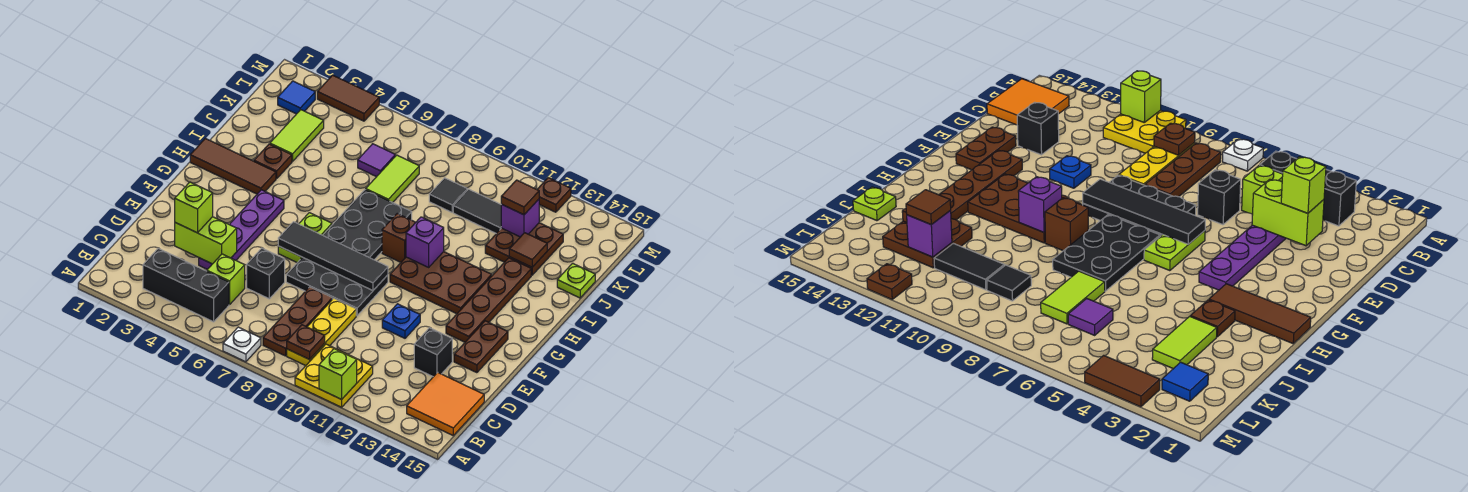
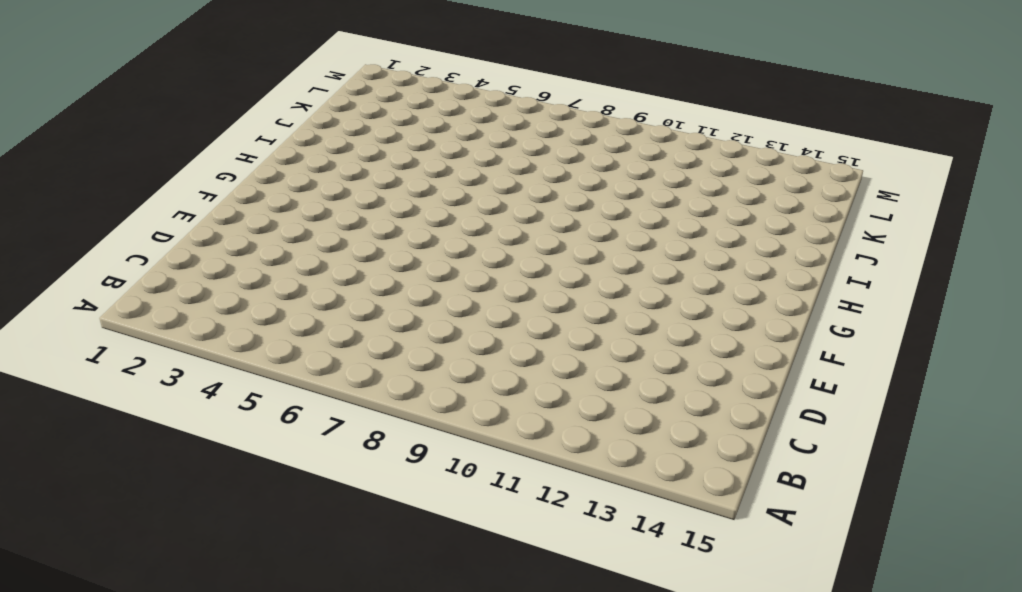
none -> white 1x1 plate [223,327,261,362]
none -> yellow 2x2 plate [295,344,373,407]
none -> black 1x3 brick [143,248,229,322]
none -> brown 1x3 plate [263,287,332,356]

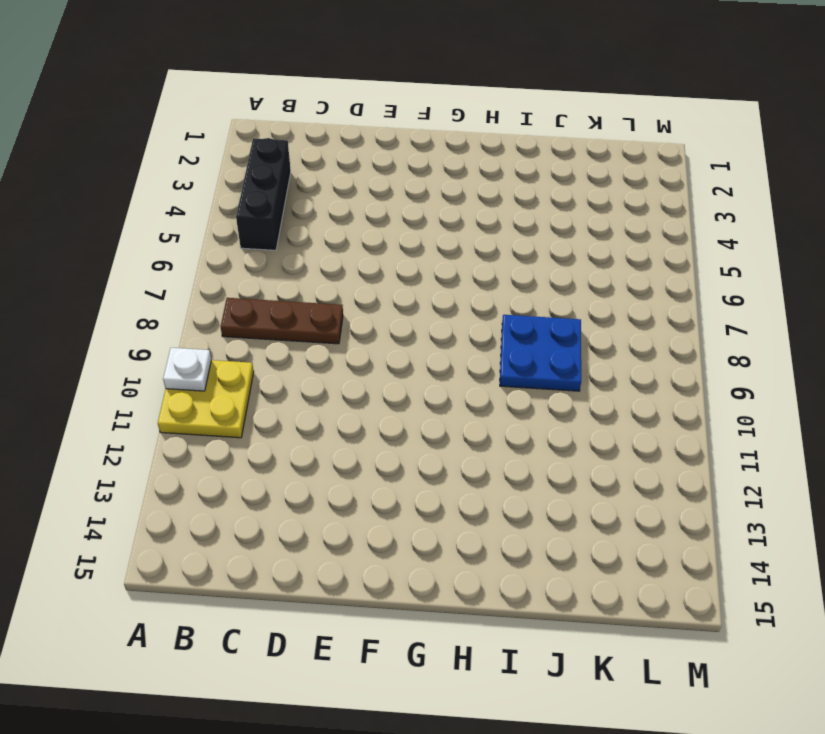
white 1x1 plate [163,348,211,391] -> white 1x1 plate moved to [223,327,261,362]
blue 2x2 plate [500,315,581,391] -> black 2x3 plate [323,190,412,260]
none -> yellow 1x3 plate [287,298,356,366]
none -> orange 2x2 tile [407,372,484,435]
none -> lime 1x1 brick [207,254,245,305]
none -> purple 1x4 plate [199,190,284,269]

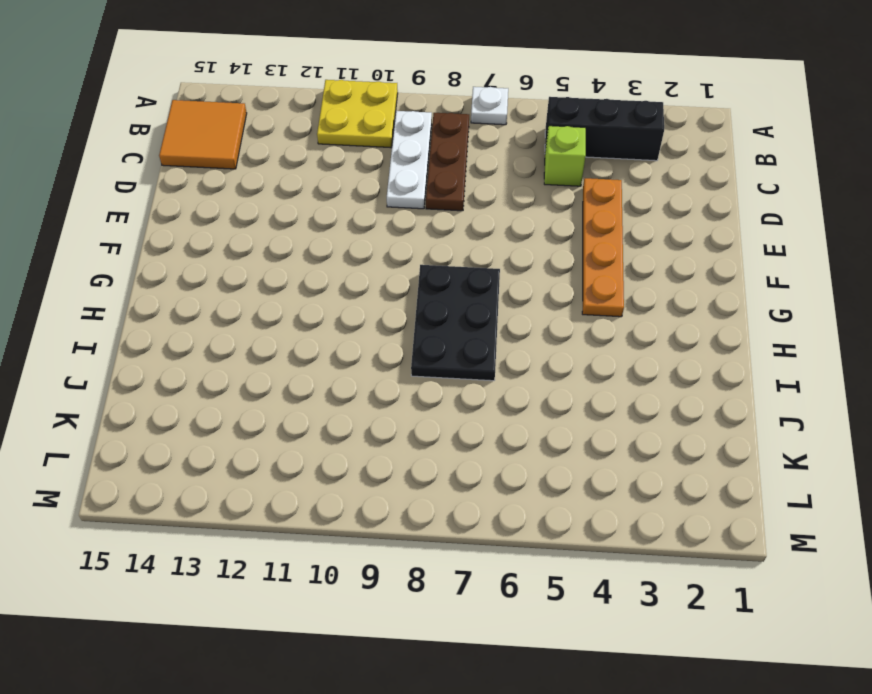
white 1x3 plate [387,111,432,209] -> yellow 1x3 plate [287,298,356,366]
orange 1x4 plate [582,178,624,317] -> purple 1x4 plate [199,190,284,269]
none -> black 1x1 brick [247,248,285,299]
none -> black 1x1 brick [414,328,452,377]
none -> black 2x3 plate [286,257,388,316]
none -> blue 1x1 plate [382,304,420,338]

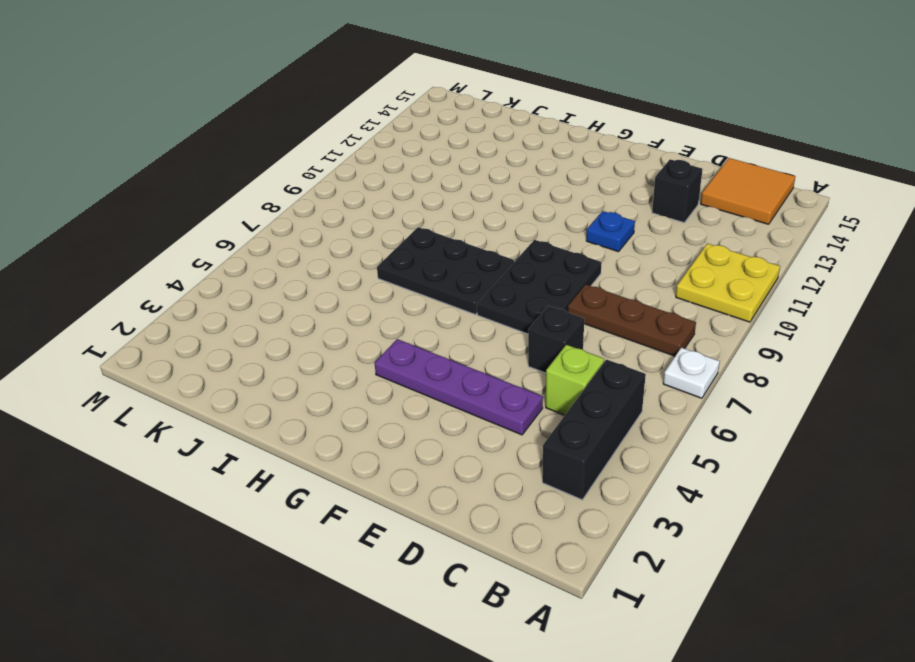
none -> yellow 1x3 plate [287,298,356,366]
none -> brown 1x2 plate [454,321,508,373]
none -> lime 1x2 plate [278,213,332,263]
none -> brown 1x4 plate [446,258,531,342]

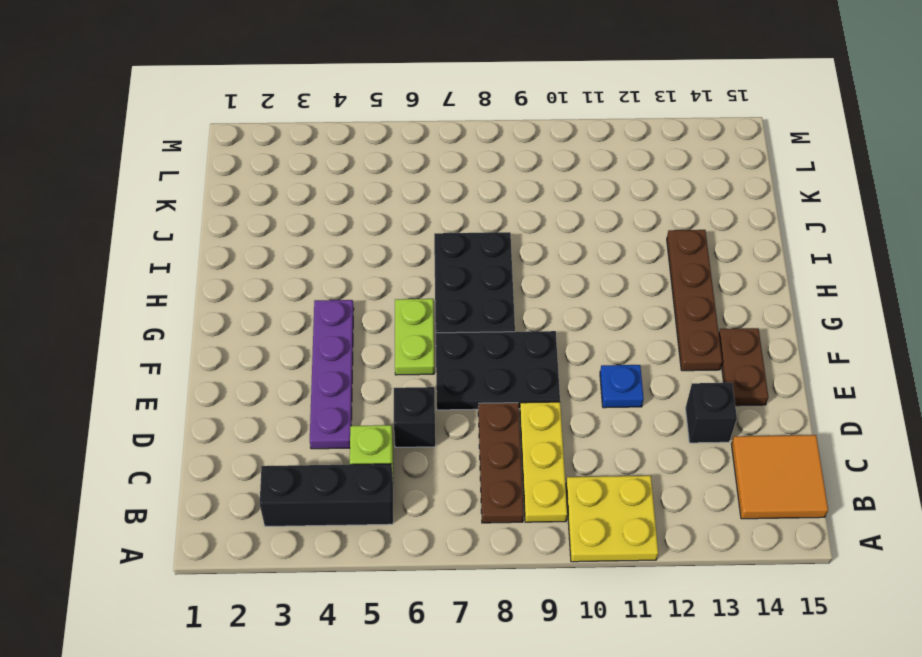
none -> white 1x1 plate [223,327,261,362]
none -> brown 2x3 plate [390,252,492,314]
none -> brown 1x3 tile [190,138,276,194]
none -> brown 1x1 brick [382,214,416,262]

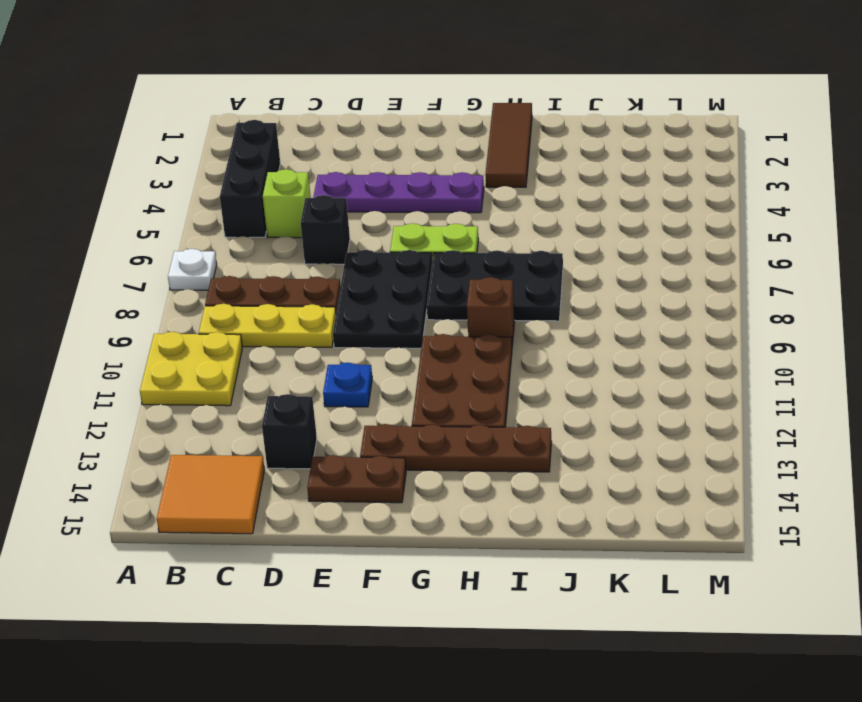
none -> brown 1x1 plate [254,144,292,179]
none -> lime 1x2 tile [270,110,324,161]
none -> lime 1x2 tile [366,155,419,203]
none -> brown 2x2 plate [485,223,563,275]

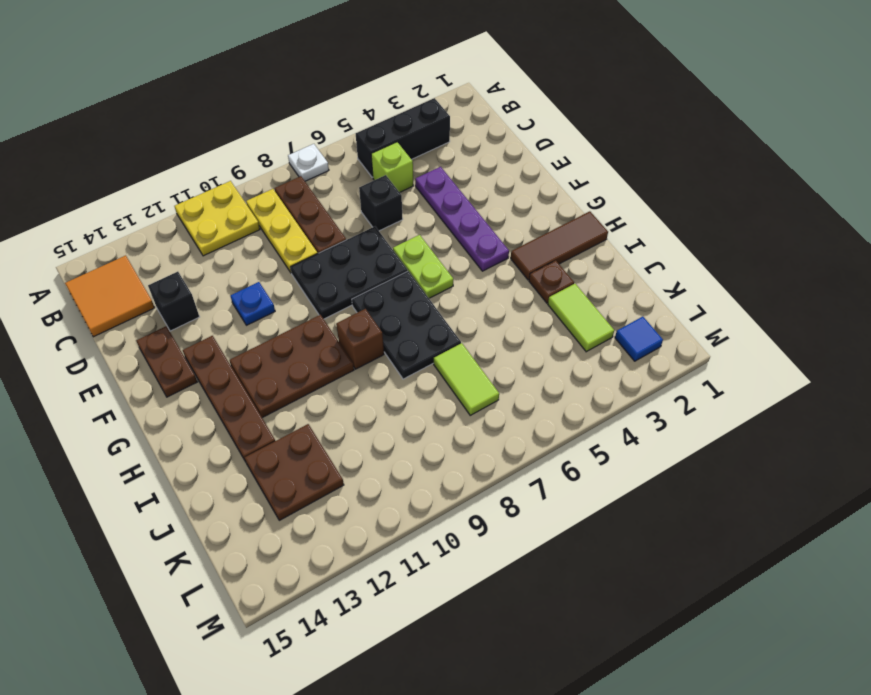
none -> lime 1x1 plate [557,263,595,298]
none -> purple 1x1 tile [358,144,395,177]
none -> black 1x1 tile [429,178,467,212]
none -> black 1x2 tile [453,189,501,234]

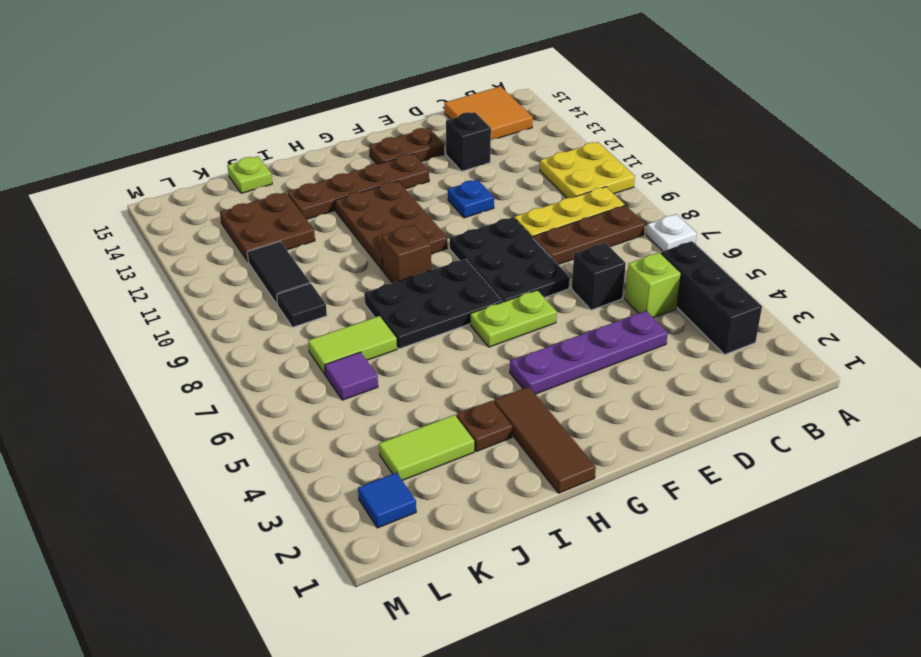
none -> brown 1x2 tile [317,75,379,121]
none -> brown 1x1 plate [537,178,571,212]
none -> lime 1x1 brick [319,349,357,399]
none -> brown 1x1 plate [287,325,325,360]

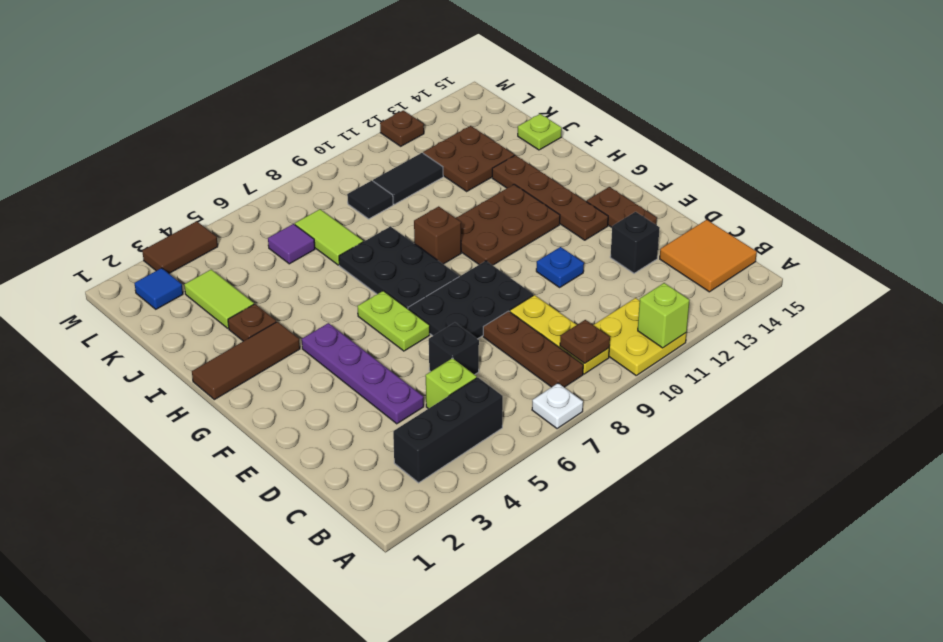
none -> lime 1x2 brick [175,217,237,264]
none -> black 1x4 tile [278,222,388,291]
none -> purple 1x1 brick [406,217,444,267]
none -> brown 1x1 tile [509,233,547,267]

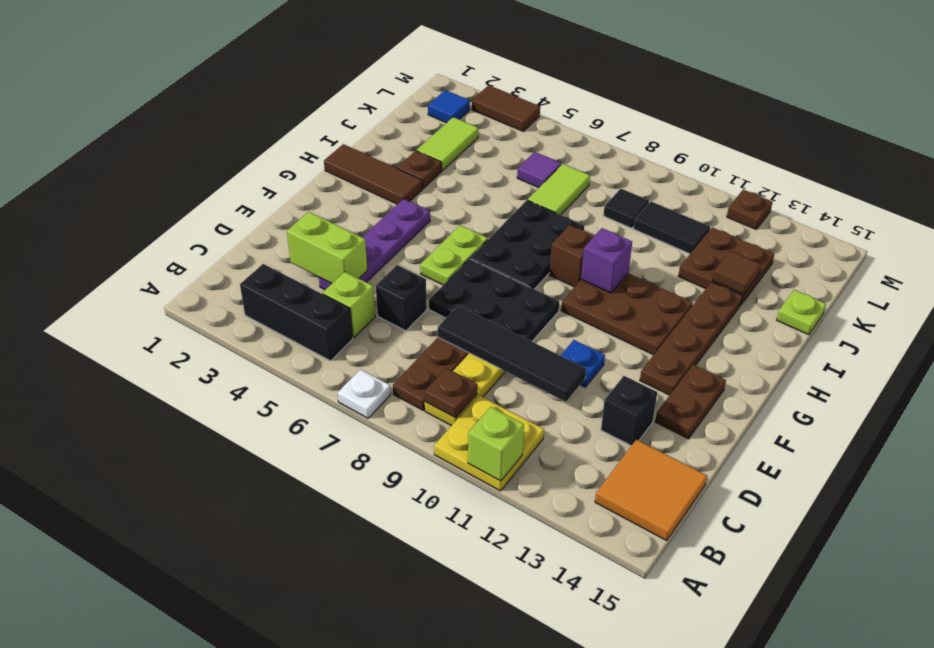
black 1x4 tile [438,306,586,402] -> black 1x4 tile moved to [278,222,388,291]
none -> purple 1x1 brick [501,199,539,237]
none -> lime 1x1 brick [175,182,213,233]
none -> brown 1x1 tile [501,180,539,215]

